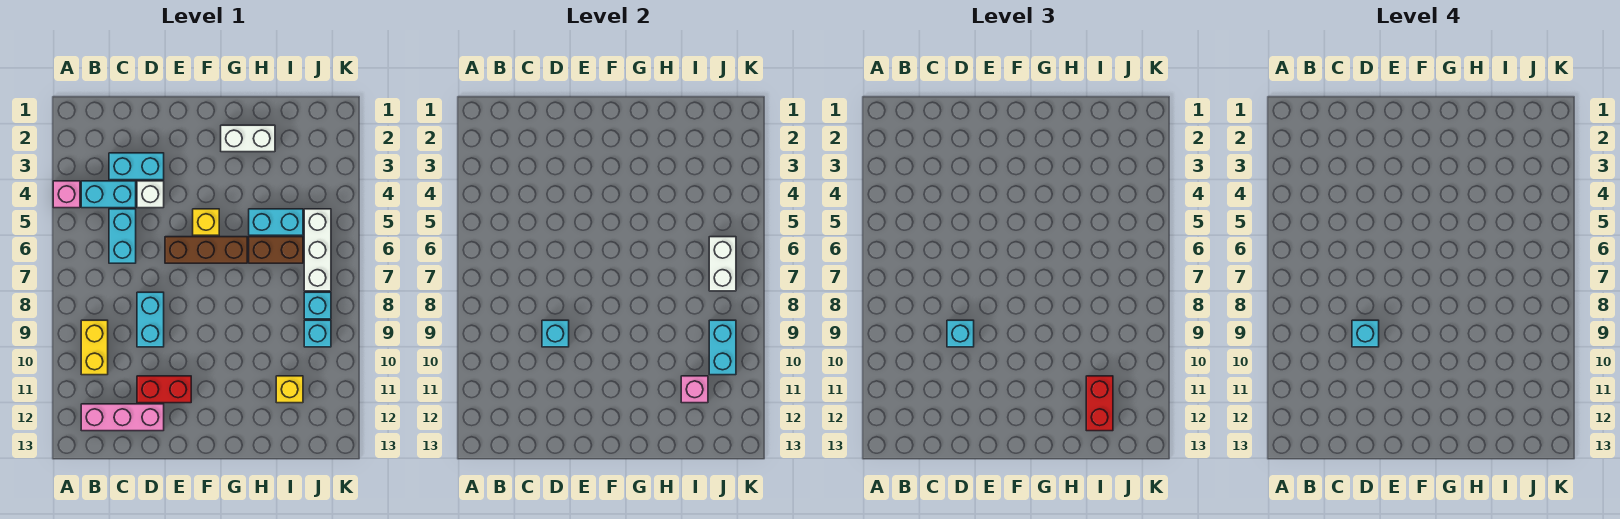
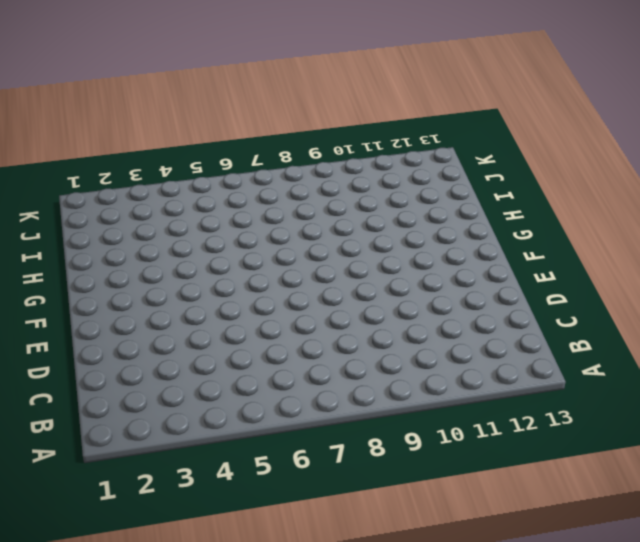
none -> pink 1x1 brick [53,181,80,208]
none -> cyan 1x2 brick [81,181,136,208]
none -> yellow 1x2 brick [81,320,108,375]

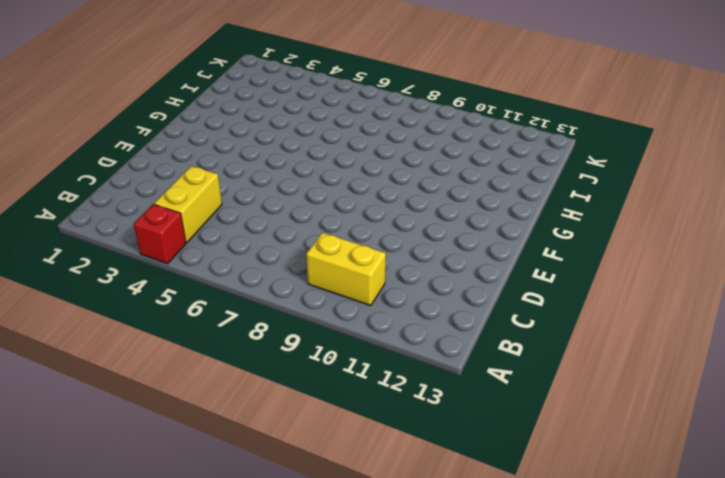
red 1x1 brick [134,204,186,264] -> pink 1x1 brick [53,181,80,208]
yellow 1x2 brick [154,166,222,243] -> cyan 1x2 brick [81,181,136,208]
none -> pink 1x3 brick [81,404,164,431]
none -> cyan 1x2 brick [109,153,164,180]
none -> cyan 1x2 brick [109,209,136,263]

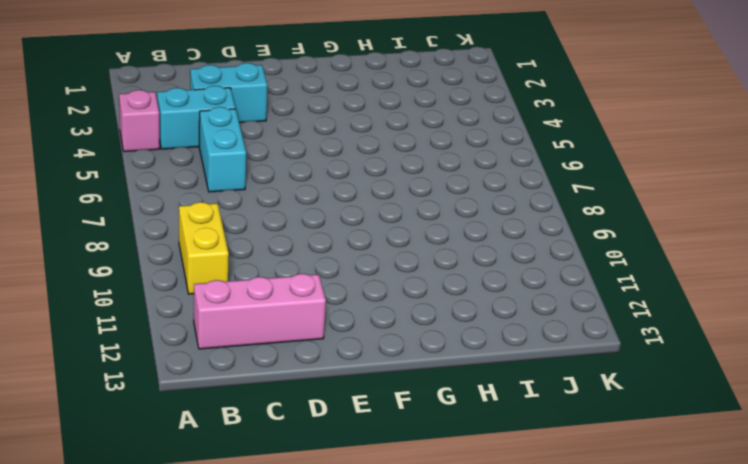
none -> white 1x1 brick [137,181,164,208]
none -> cyan 1x2 brick [137,292,164,347]
none -> red 1x2 brick [137,376,191,403]

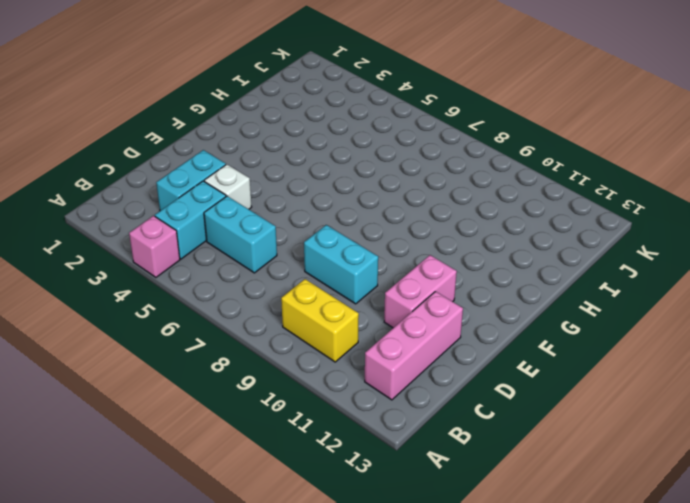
pink 1x2 brick [384,255,457,328] -> red 1x2 brick [137,376,191,403]
none -> brown 1x3 brick [165,237,247,263]
none -> yellow 1x1 brick [193,209,219,235]
none -> white 1x2 brick [221,125,275,152]

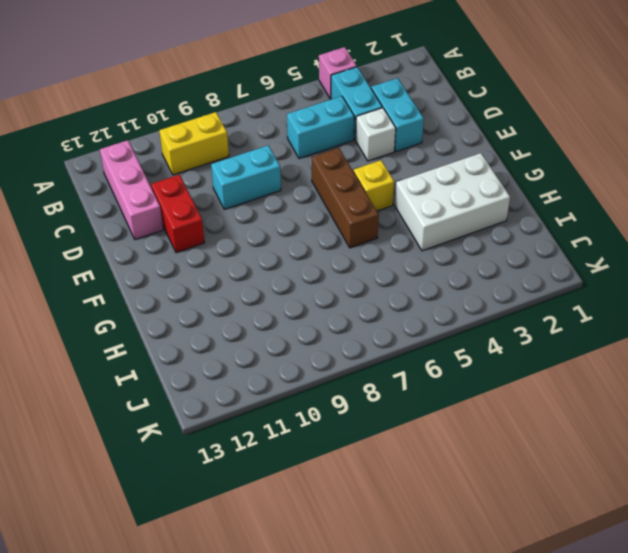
white 2x3 brick [395,153,510,251] -> white 1x2 brick [221,125,275,152]
none -> cyan 1x2 brick [249,209,303,235]
none -> brown 1x2 brick [249,237,303,263]
none -> yellow 1x1 brick [276,376,303,403]

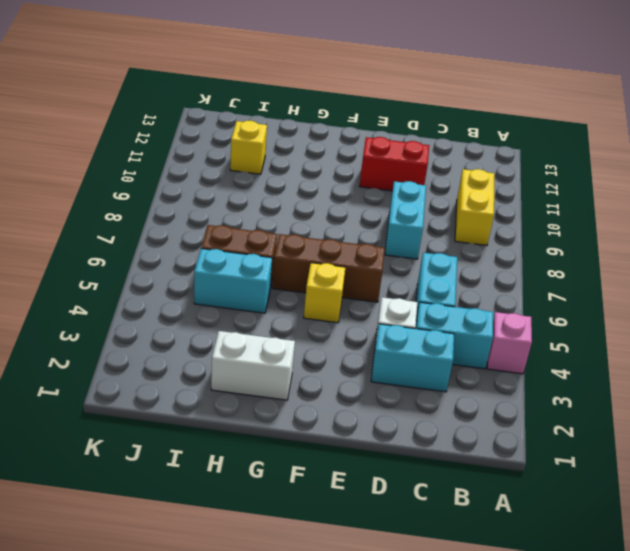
none -> pink 1x3 brick [81,404,164,431]
none -> white 1x3 brick [304,209,331,291]
none -> cyan 1x1 brick [304,292,331,319]

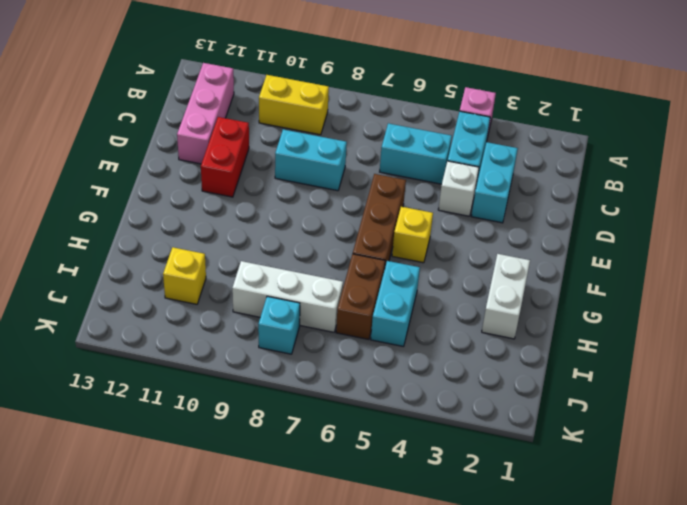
white 1x3 brick [232,261,343,332] -> white 1x3 brick moved to [304,209,331,291]
none -> cyan 1x1 brick [304,320,331,347]
none -> cyan 1x1 brick [542,320,569,347]
none -> pink 1x1 brick [681,376,708,403]

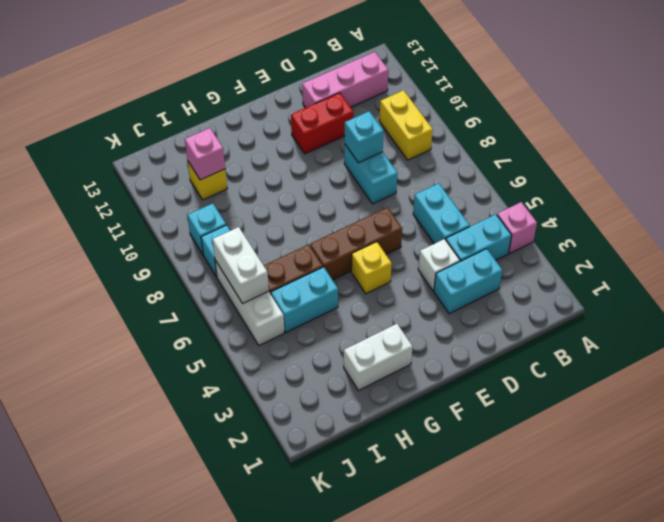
none -> cyan 1x2 brick [709,320,736,375]
none -> cyan 1x1 brick [947,320,974,347]
none -> red 1x2 brick [1086,376,1113,431]

